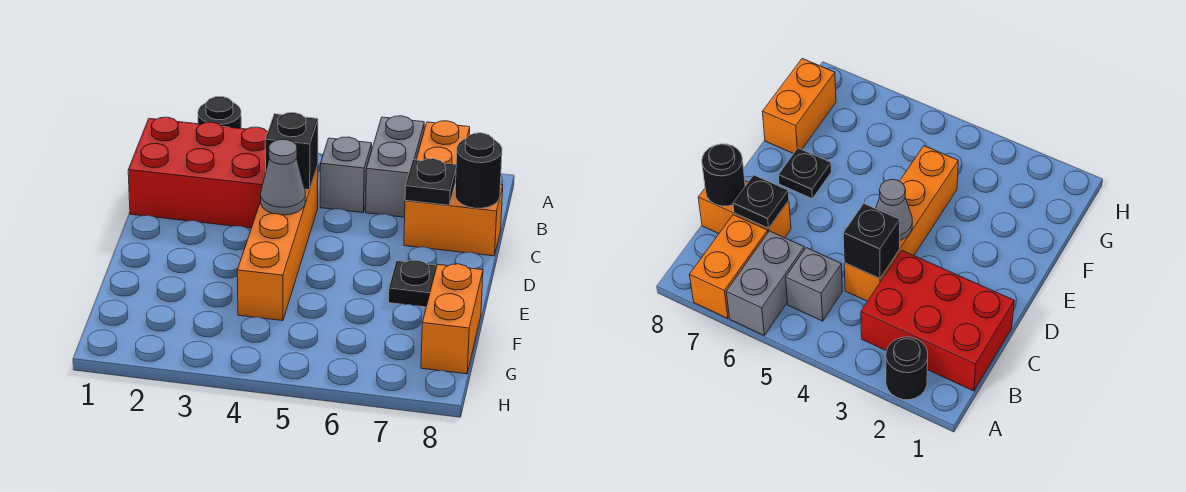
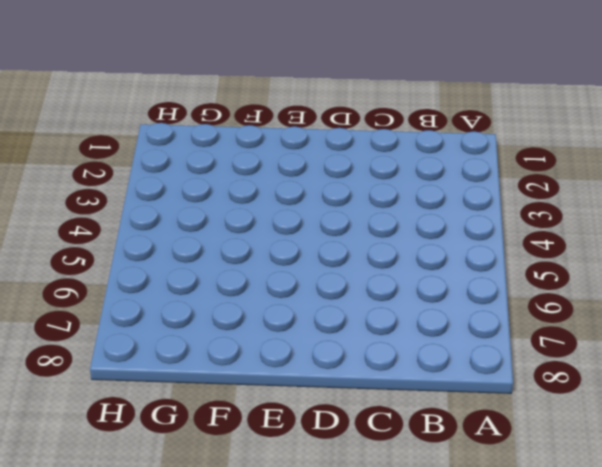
none -> black 1x1 round brick [198,97,241,128]
none -> grey 1x2 brick [366,116,424,217]
none -> orange 1x2 brick [416,121,470,164]

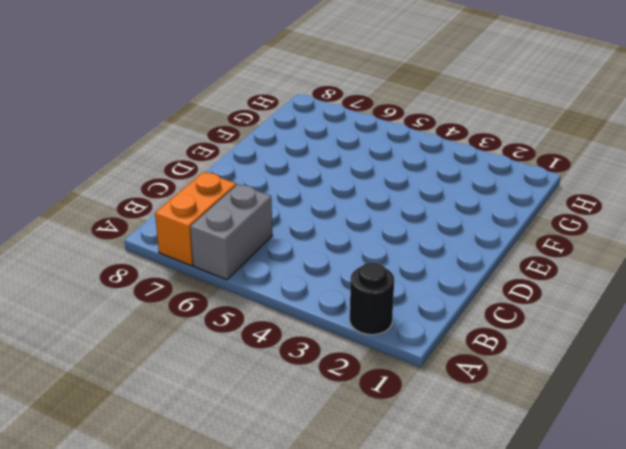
none -> red 2x3 brick [128,117,268,228]
none -> grey 1x1 brick [320,137,372,213]
none -> orange 1x4 brick [237,165,318,321]

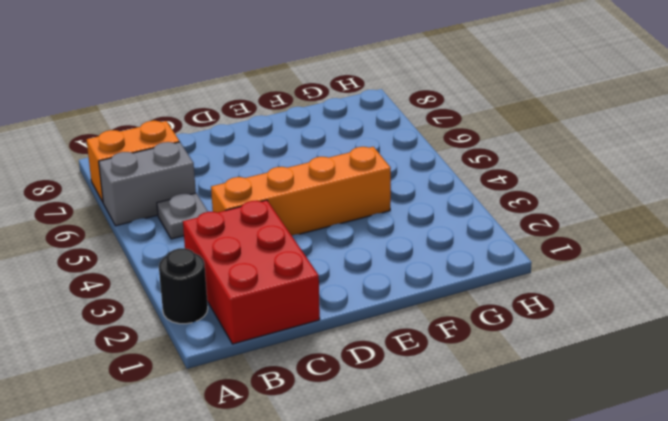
grey 1x1 plate [157,193,208,239] -> grey 1x1 brick [320,137,372,213]
none -> orange 1x2 brick [404,183,503,256]
none -> black 1x1 plate [389,260,437,307]
none -> orange 1x2 brick [421,264,483,374]

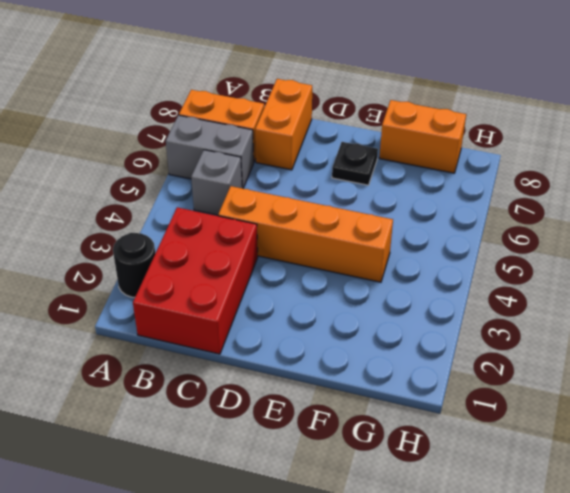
none -> black 1x1 brick [265,113,318,190]
none -> black 1x1 plate [405,159,456,205]
none -> black 1x1 round brick [455,133,502,208]

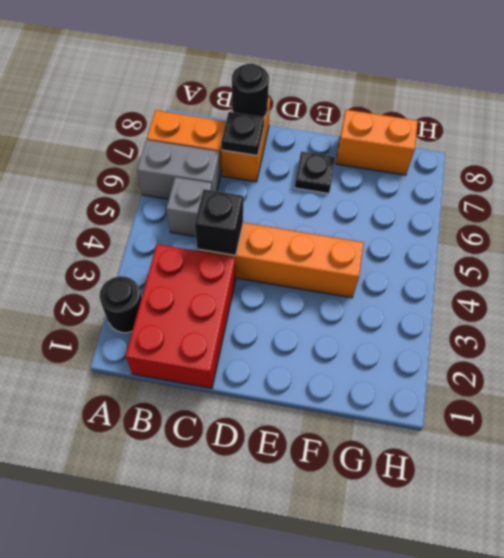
none -> grey 1x1 cone [261,140,305,215]

